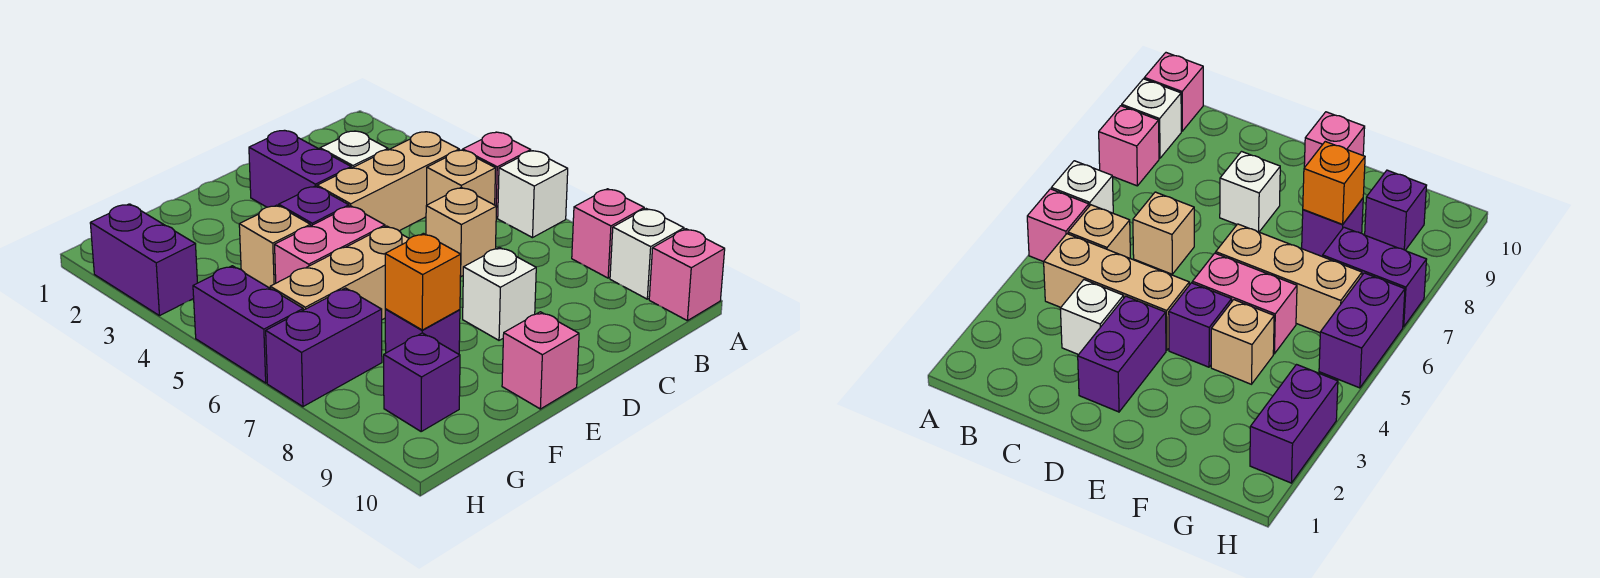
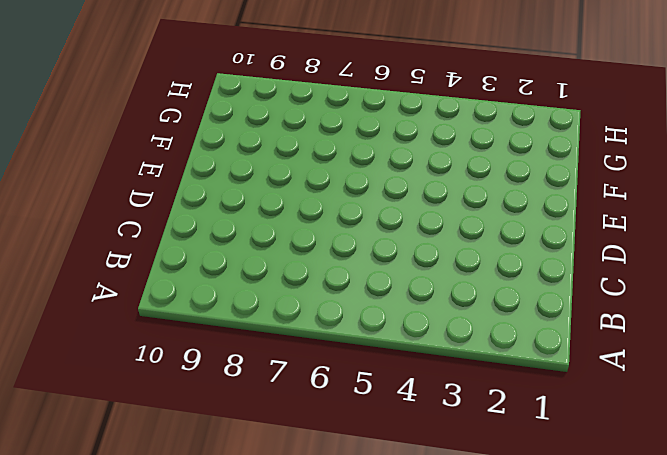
none -> pink 1x1 brick [463,132,531,218]
none -> white 1x1 brick [498,151,568,238]
none -> pink 1x1 brick [572,189,644,278]

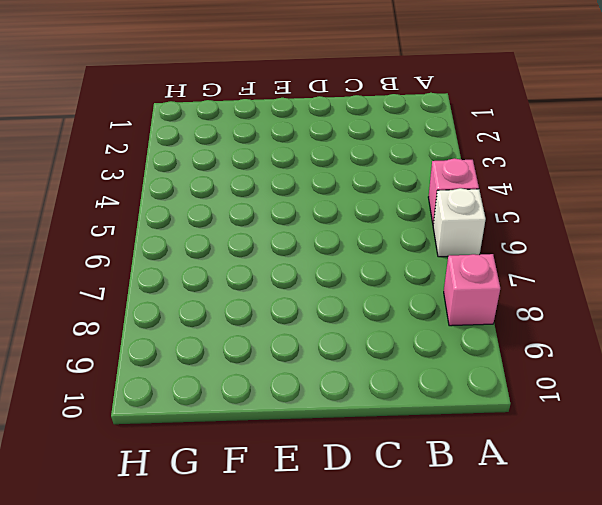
none -> white 1x1 brick [610,209,684,299]
none -> pink 1x1 brick [649,229,725,321]
none -> tan 1x3 brick [317,132,459,231]

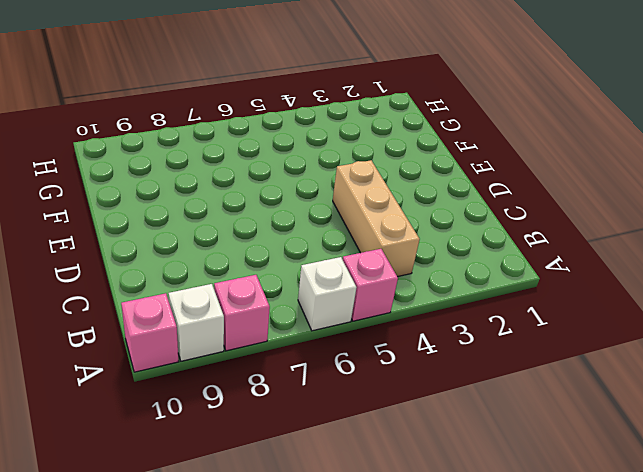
none -> tan 1x1 brick [427,150,496,205]
none -> white 1x1 brick [320,131,388,168]
none -> tan 1x1 brick [426,187,497,277]

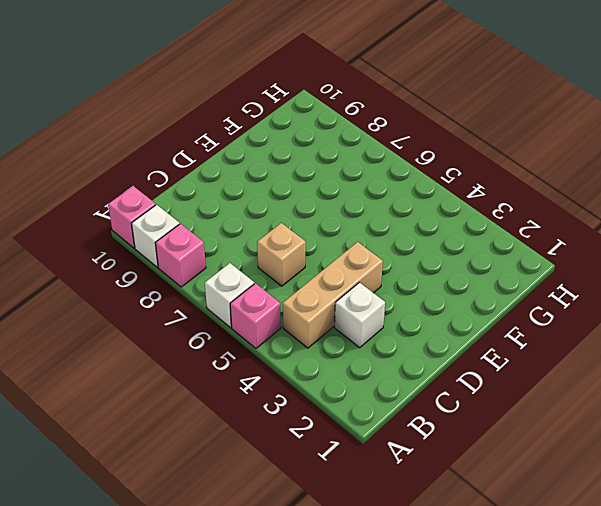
none -> tan 1x1 brick [427,150,496,205]
none -> purple 1x2 brick [249,130,351,207]
none -> white 1x1 brick [463,247,536,340]

